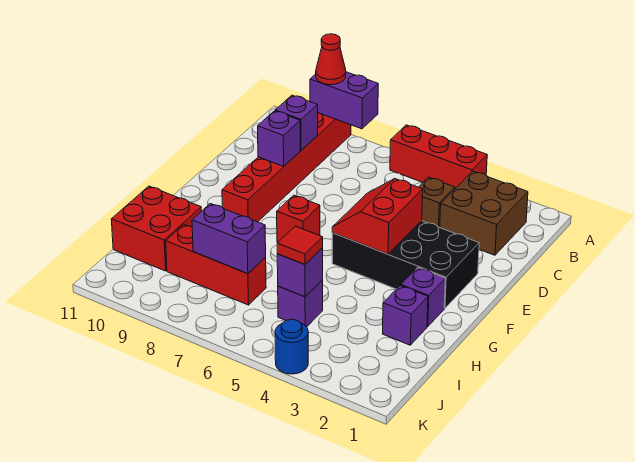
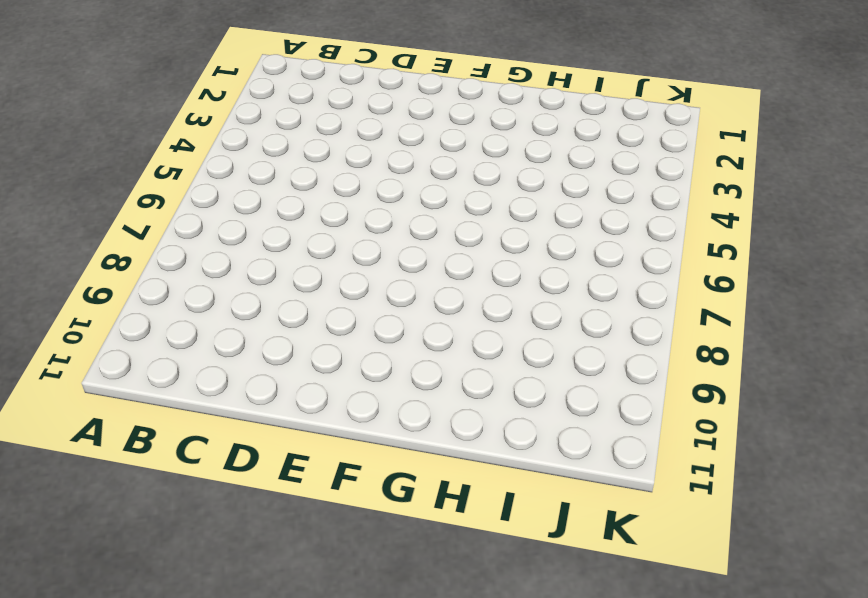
none -> red 1x3 brick [390,125,487,189]
none -> red 1x6 brick [222,113,351,222]
none -> brown 2x2 brick [440,171,528,255]

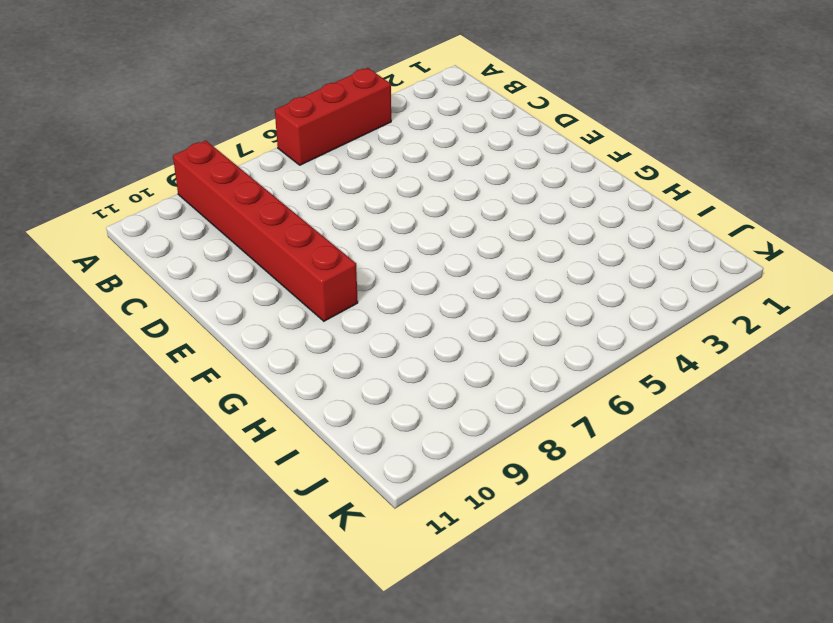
none -> brown 2x2 brick [440,171,528,255]
none -> brown 1x1 brick [419,177,455,228]
none -> black 2x4 brick [332,221,479,308]

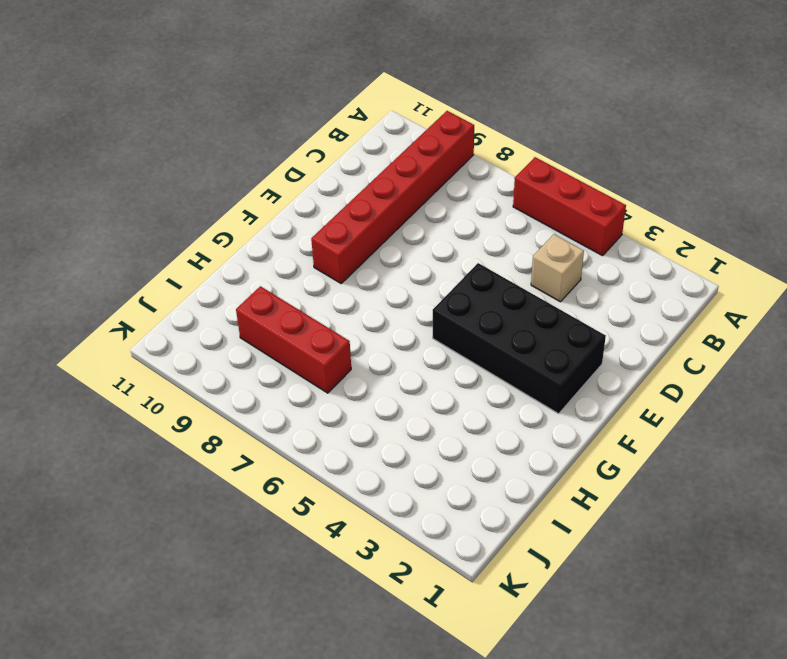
tan 1x1 brick [531,234,584,302] -> brown 1x1 brick [419,177,455,228]
none -> brown 2x2 brick [440,171,528,255]
none -> red 1x1 brick [277,195,320,242]
none -> purple 1x1 brick [401,267,445,327]

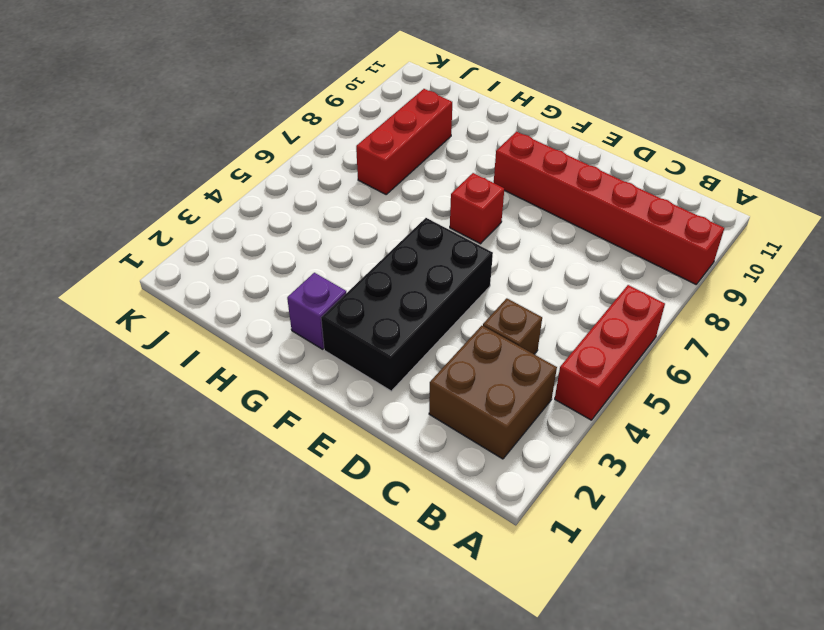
none -> purple 1x1 brick [383,286,428,345]
none -> red 2x2 brick [111,186,201,271]
none -> purple 1x1 brick [278,280,323,327]

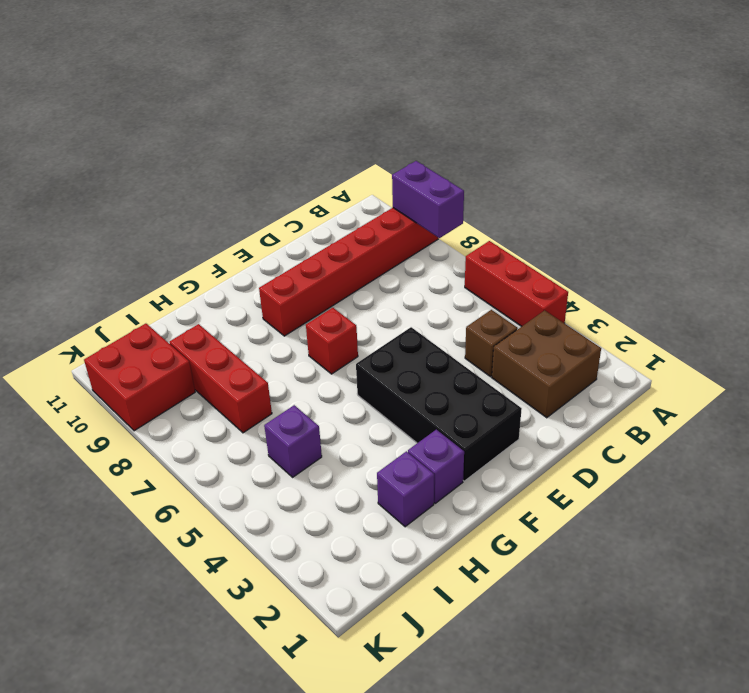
red 2x2 brick [84,324,195,431] -> red 2x2 brick moved to [111,186,201,271]
none -> blue 1x1 round brick [275,319,308,374]
none -> purple 1x1 brick [275,95,318,150]
none -> purple 1x1 brick [258,111,300,166]

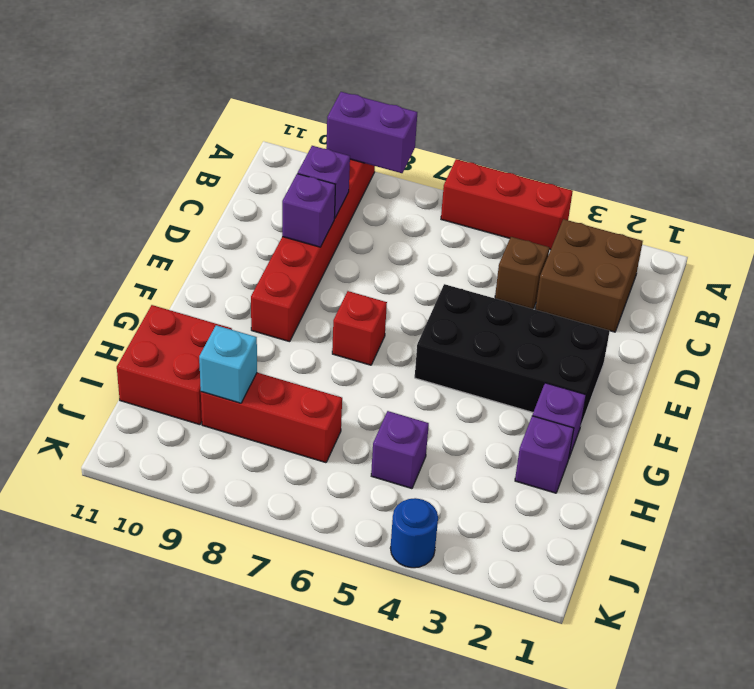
cyan 1x1 brick [199,325,257,403] -> none
none -> red 2x2 slope [332,179,423,254]
none -> purple 1x1 brick [277,248,323,297]
none -> purple 1x2 brick [192,204,266,274]

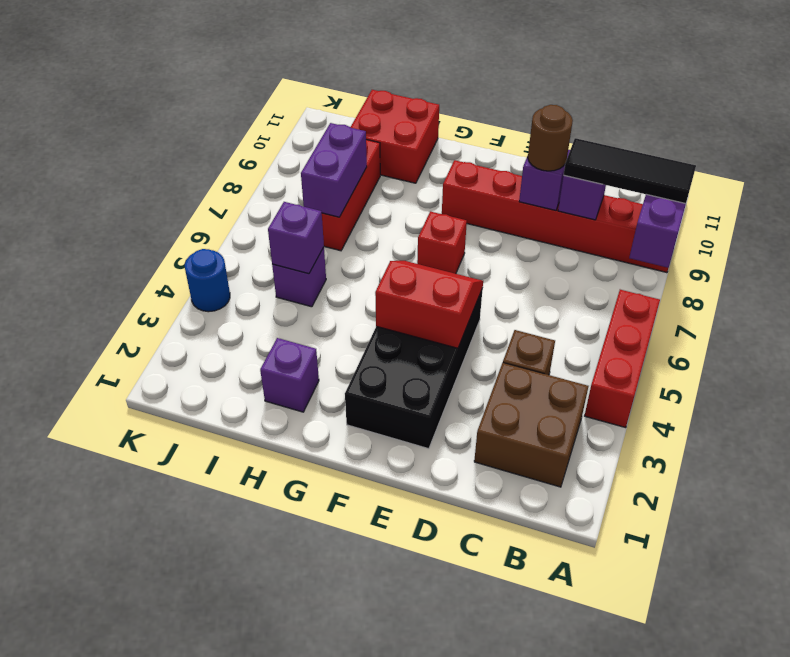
black 1x3 tile [564,138,696,204] -> red 1x1 cone [316,34,346,85]
brown 1x1 round brick [528,105,573,171] -> none
none -> purple 1x1 brick [401,267,445,327]
none -> red 1x1 tile [277,226,323,265]

